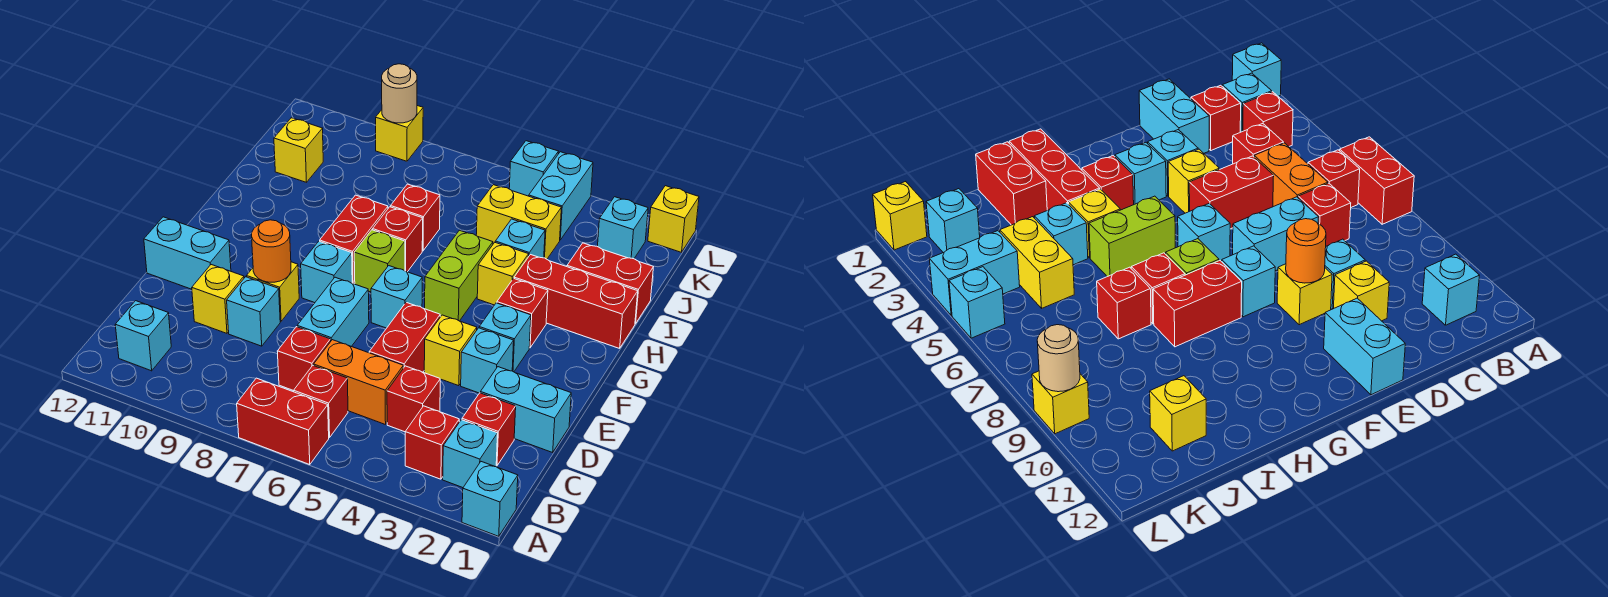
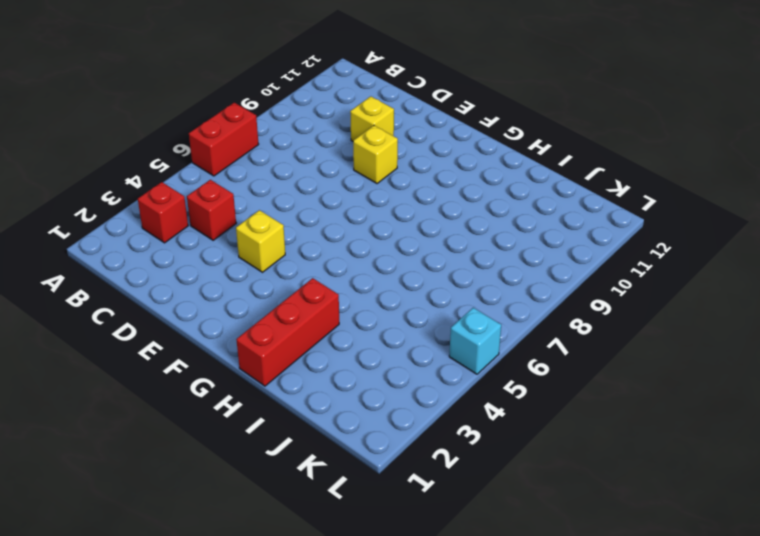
none -> cyan 1x1 brick [462,462,518,536]
none -> cyan 1x1 brick [443,420,498,488]
none -> red 1x1 brick [294,365,348,437]
none -> cyan 1x1 brick [115,301,171,371]

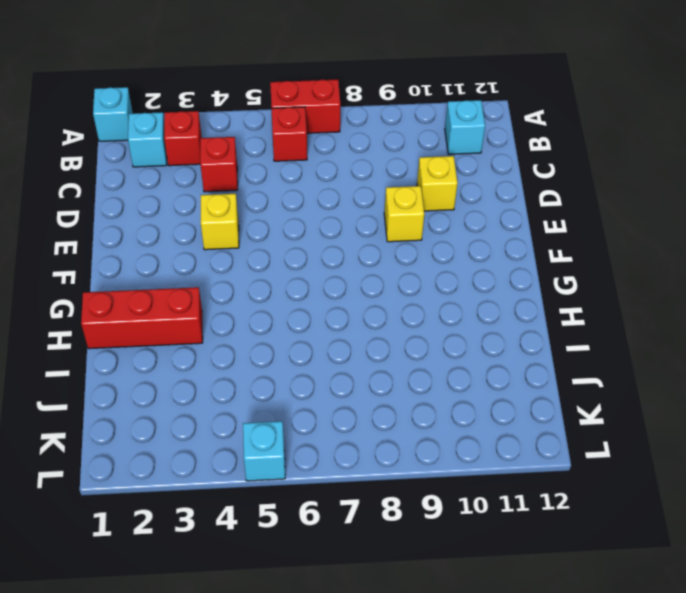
none -> red 1x1 brick [462,393,516,466]
none -> orange 1x2 brick [314,340,403,425]
none -> red 1x1 brick [277,327,331,391]
none -> cyan 1x2 brick [481,367,571,452]

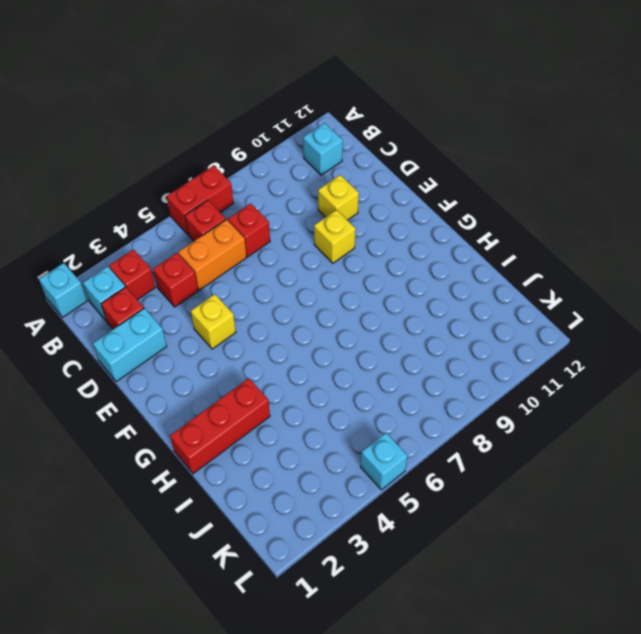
none -> red 1x2 brick [369,302,440,372]
none -> cyan 1x2 brick [297,277,369,346]
none -> cyan 1x1 brick [227,277,280,346]
none -> cyan 1x1 brick [461,328,514,393]

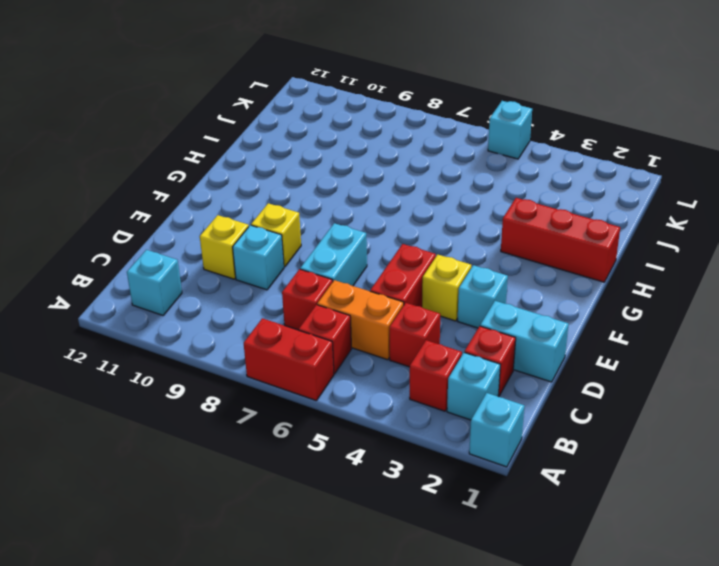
none -> cyan 1x2 brick [144,217,231,289]
none -> cyan 1x1 brick [479,303,531,372]
none -> cyan 1x1 brick [371,266,422,328]
none -> cyan 1x1 brick [301,241,352,303]

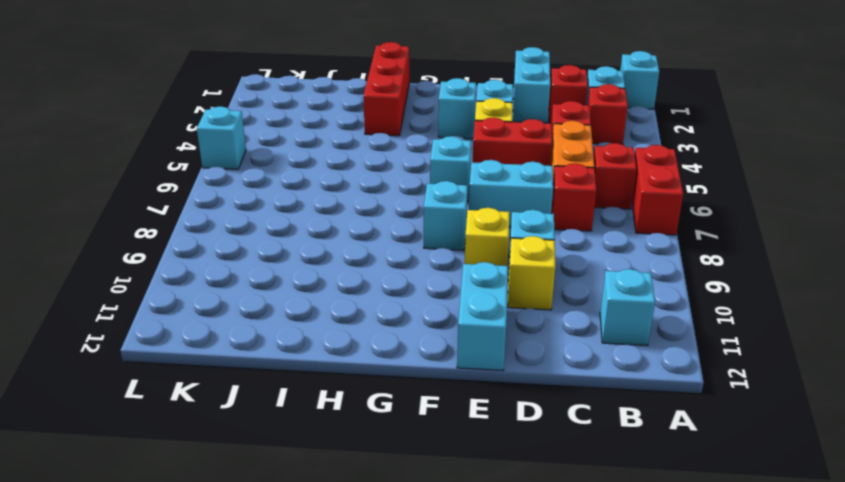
none -> red 1x1 brick [497,278,548,348]
none -> lime 1x2 brick [425,230,493,321]
none -> lime 1x1 brick [354,230,405,292]
none -> red 1x2 brick [320,195,388,284]

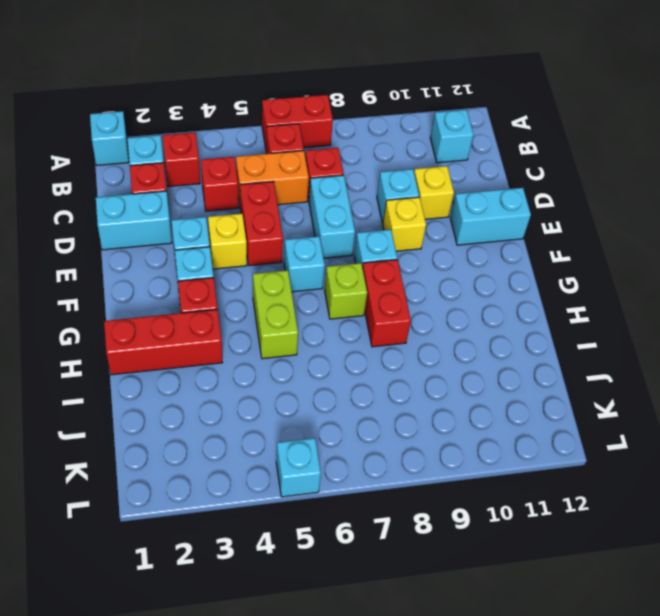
none -> yellow 1x1 brick [477,243,529,305]
none -> red 1x1 brick [373,207,423,272]
none -> red 1x2 brick [567,243,654,324]
none -> cyan 1x1 brick [495,219,545,258]

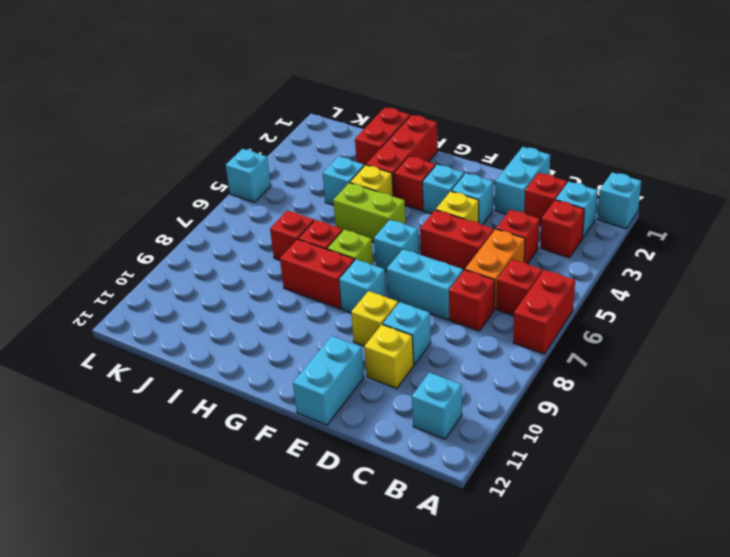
none -> yellow 1x2 brick [476,185,561,259]
none -> yellow 1x1 brick [274,118,323,182]
none -> cyan 1x1 brick [598,197,648,259]
none -> cyan 1x2 brick [529,152,593,240]

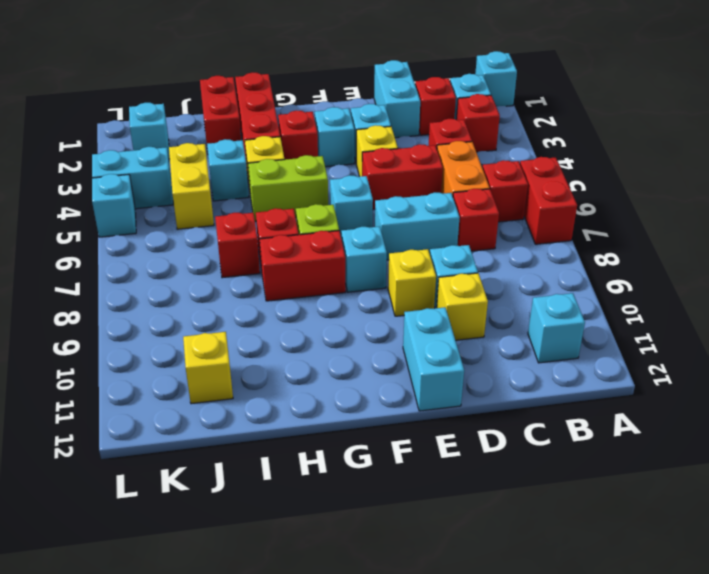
none -> yellow 1x1 brick [648,186,699,252]
none -> yellow 1x1 brick [376,106,423,161]
none -> orange 1x1 round brick [252,220,291,282]
none -> tan 1x1 round brick [382,64,417,123]

